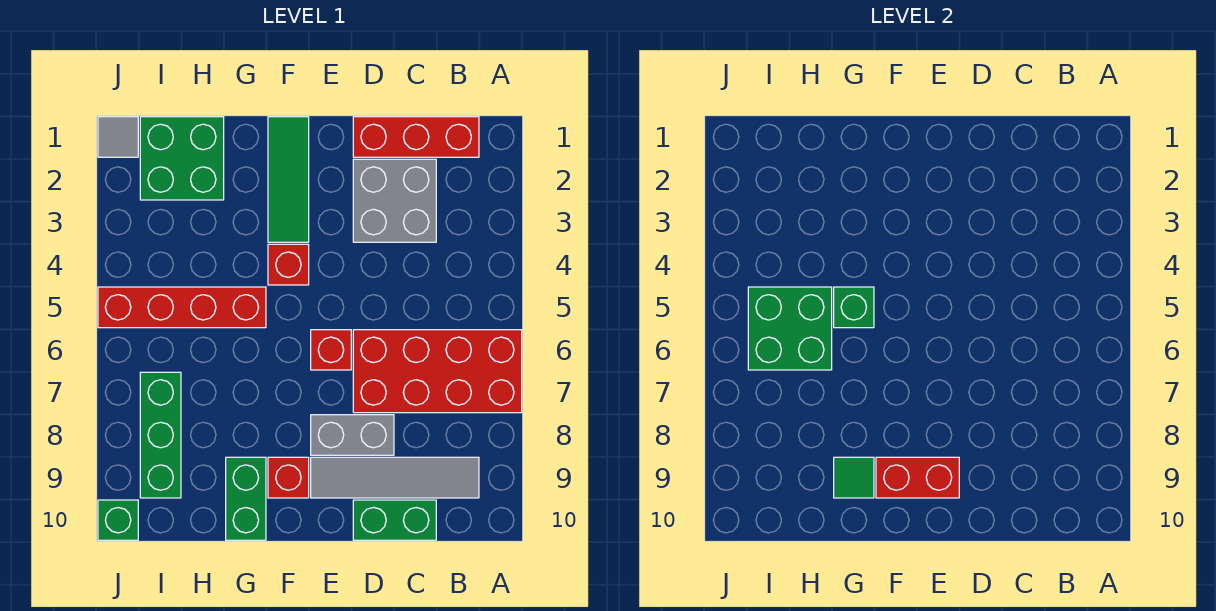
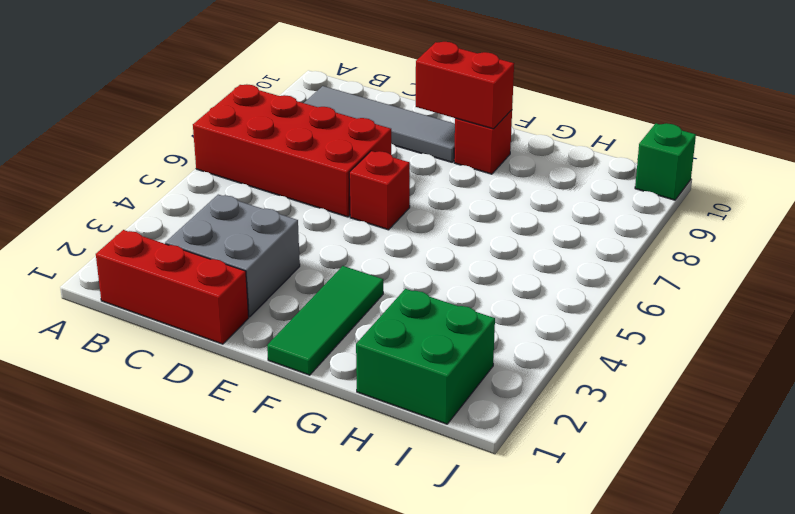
none -> green 1x2 brick [353,500,436,540]
none -> grey 1x2 brick [311,415,394,455]
none -> red 1x1 brick [268,244,309,285]

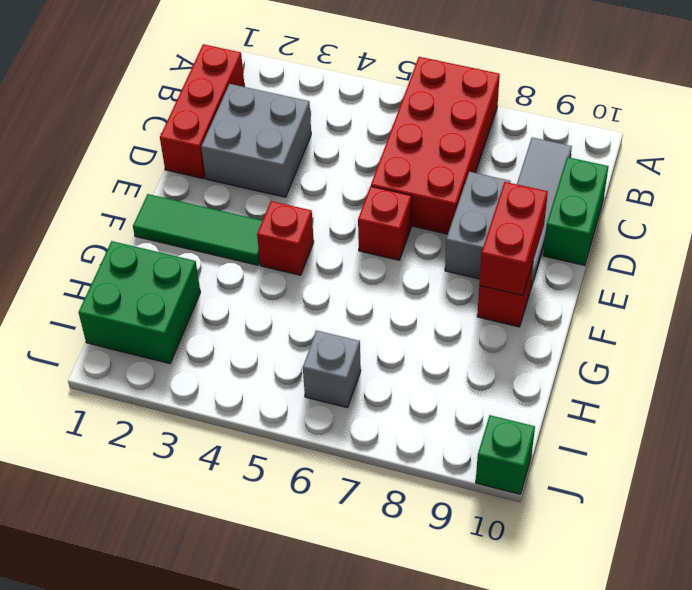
grey 1x1 brick [303,331,361,408] -> none
none -> red 1x4 brick [98,287,266,328]
none -> green 1x2 brick [226,457,266,540]
none -> green 1x3 brick [140,372,181,498]

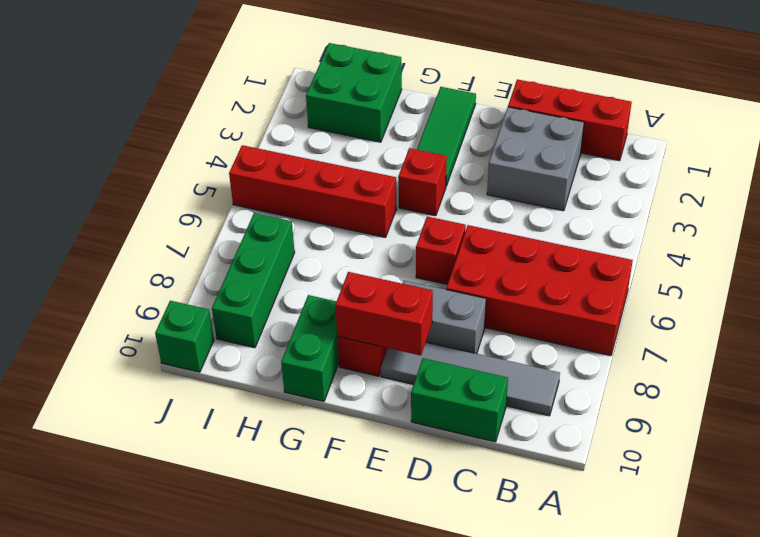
none -> grey 1x1 tile [98,117,138,157]
none -> green 1x1 brick [834,287,874,328]
none -> green 1x1 tile [834,457,874,498]

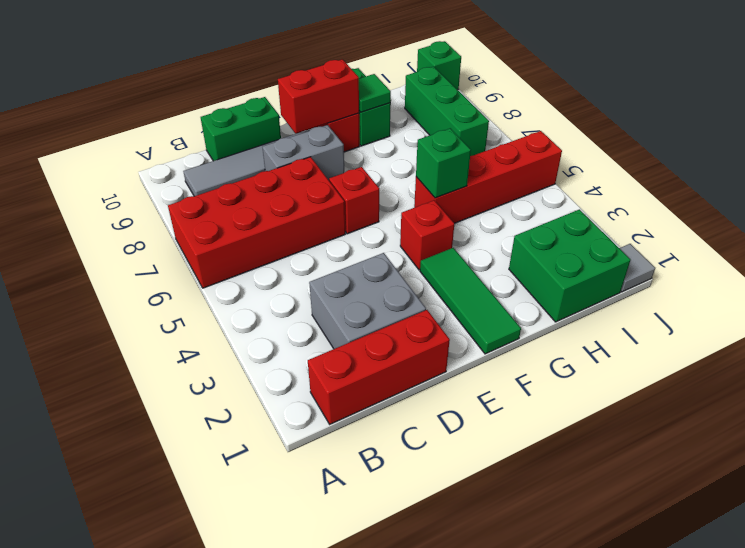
none -> green 2x2 brick [748,287,832,370]

